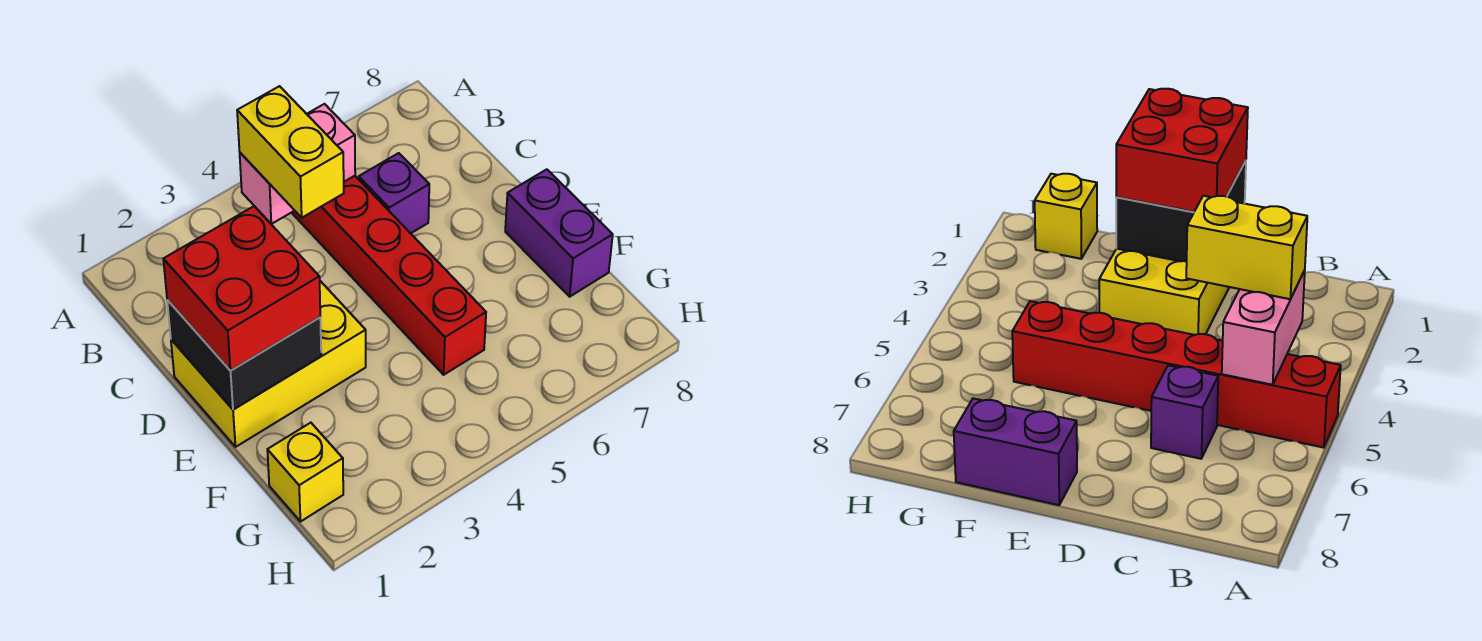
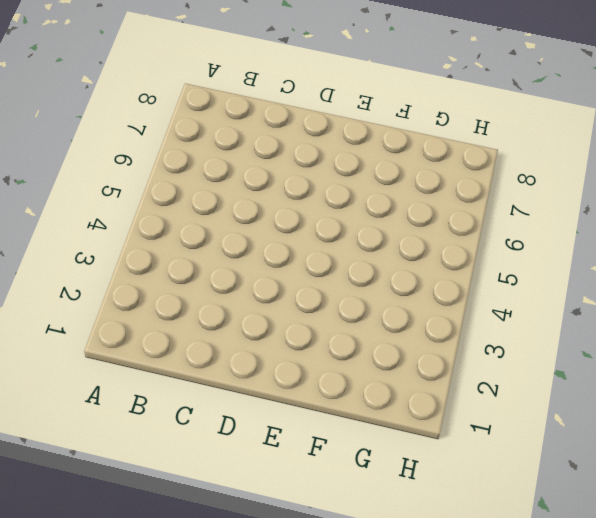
none -> red 1x6 brick [292,176,486,375]
none -> purple 1x1 brick [359,153,429,233]

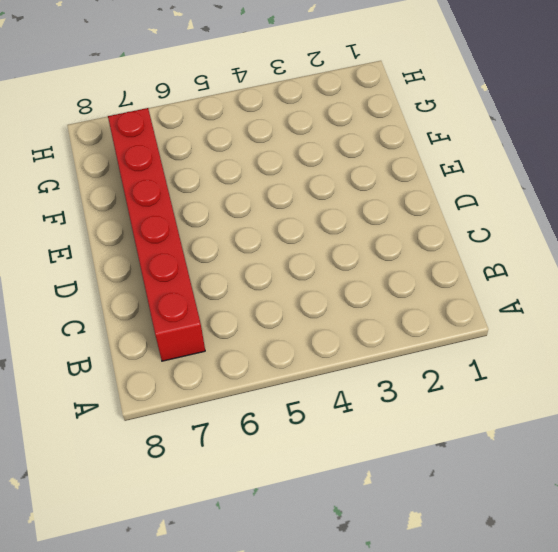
red 1x6 brick [108,108,205,361] -> red 1x6 brick moved to [292,176,486,375]
none -> purple 1x1 brick [359,153,429,233]
none -> yellow 2x3 brick [171,281,366,447]

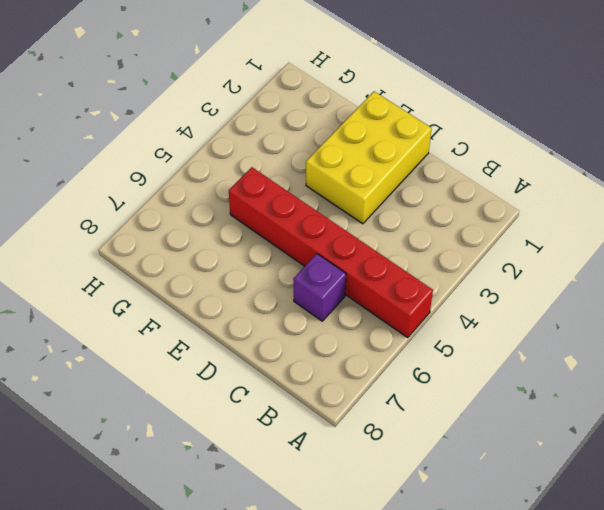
none -> purple 1x2 brick [505,169,613,297]
none -> yellow 1x1 brick [267,423,343,522]

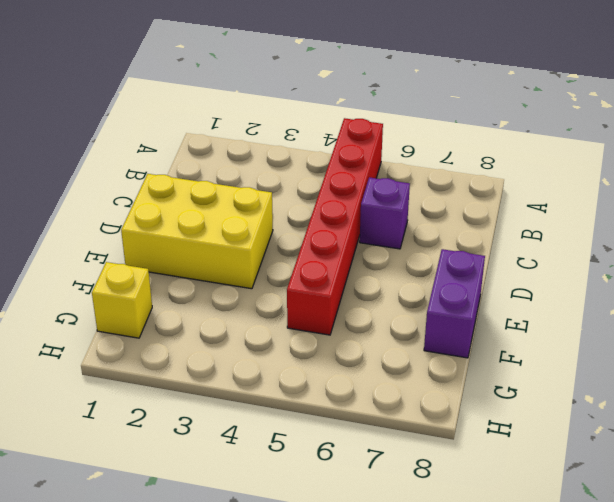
none -> pink 1x2 brick [240,104,355,224]
none -> black 2x2 brick [167,300,321,410]

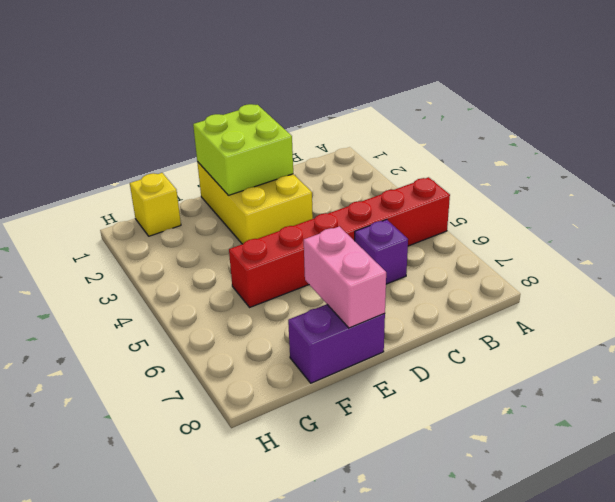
lime 2x2 brick [193,104,293,195] -> black 2x2 brick [167,300,321,410]
pink 1x2 brick [304,226,386,328] -> pink 1x2 brick moved to [240,104,355,224]
none -> yellow 1x2 brick [237,86,344,218]
none -> red 2x2 brick [163,206,320,371]

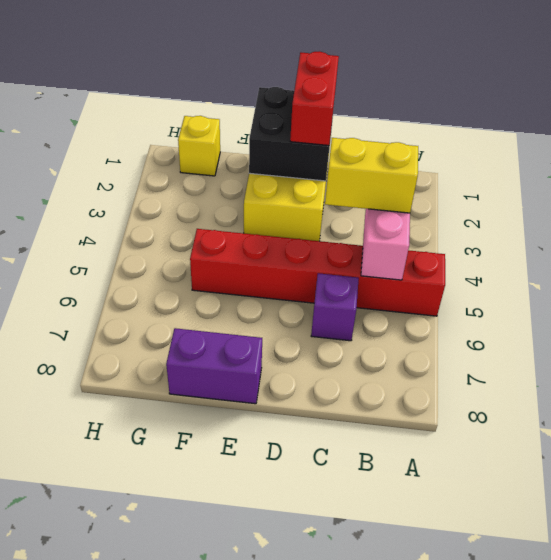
red 1x2 brick [290,51,339,145] -> red 2x2 brick [163,206,320,371]

